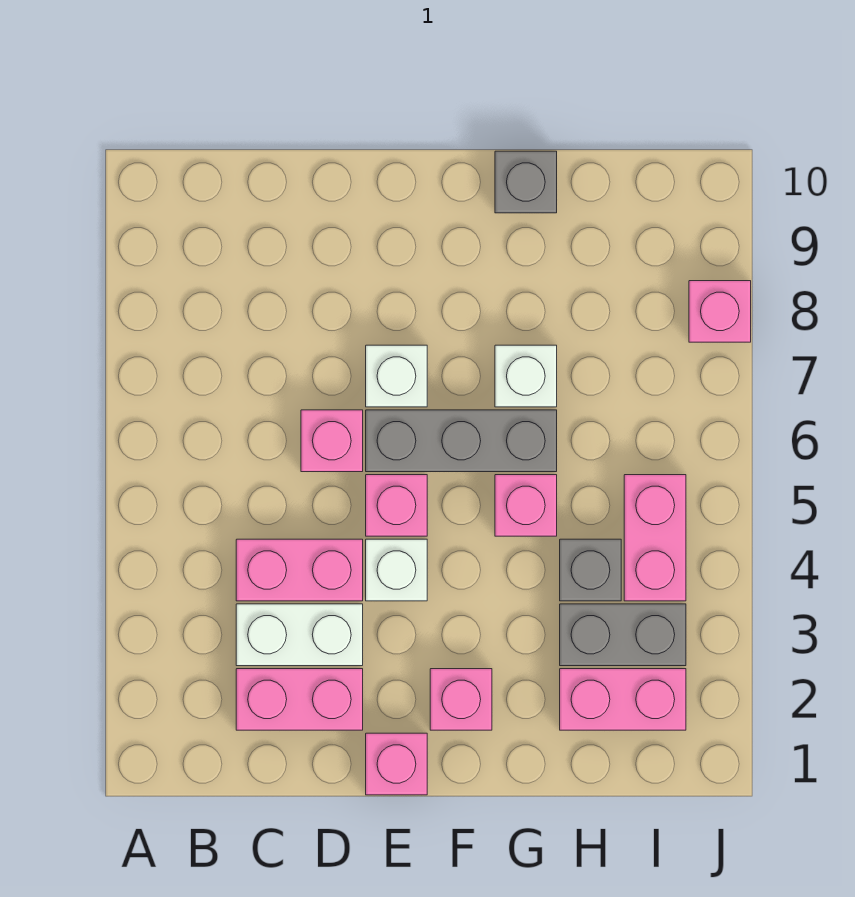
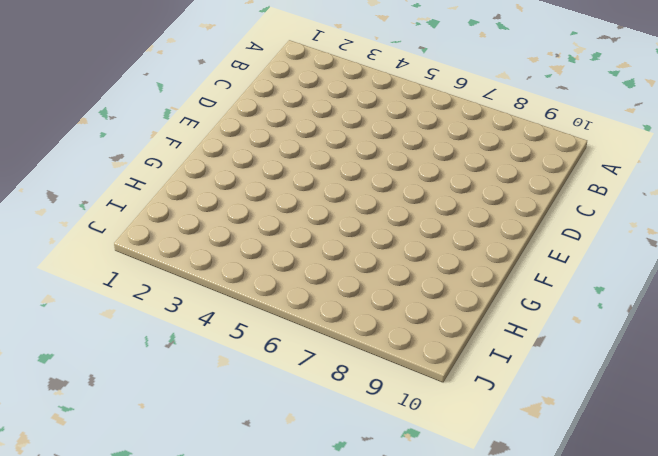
none -> pink 1x2 brick [236,669,363,730]
none -> white 1x2 brick [236,604,363,666]
none -> pink 1x2 brick [236,539,363,601]

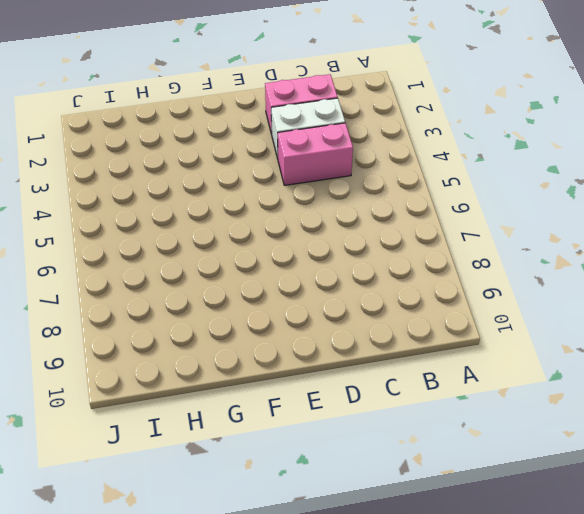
none -> pink 1x1 brick [301,410,363,472]
none -> pink 1x1 brick [366,733,427,795]
none -> white 1x1 brick [366,539,427,601]

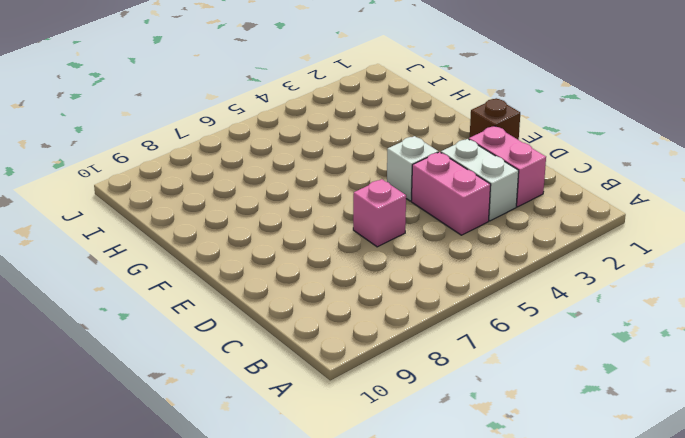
brown 1x1 brick [470,98,520,140] -> pink 1x1 brick [366,733,427,795]
none -> pink 1x1 brick [366,475,427,536]
none -> grey 1x3 brick [366,410,557,472]
none -> white 1x1 brick [366,345,427,407]

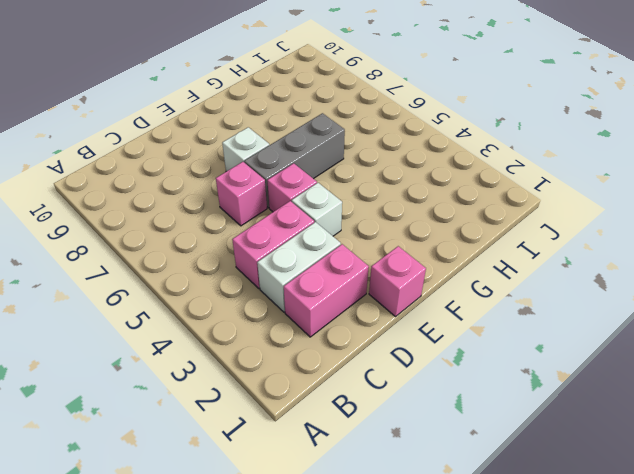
none -> pink 1x1 brick [430,669,492,730]
none -> pink 1x1 brick [495,475,557,536]
none -> white 1x1 brick [495,345,557,407]

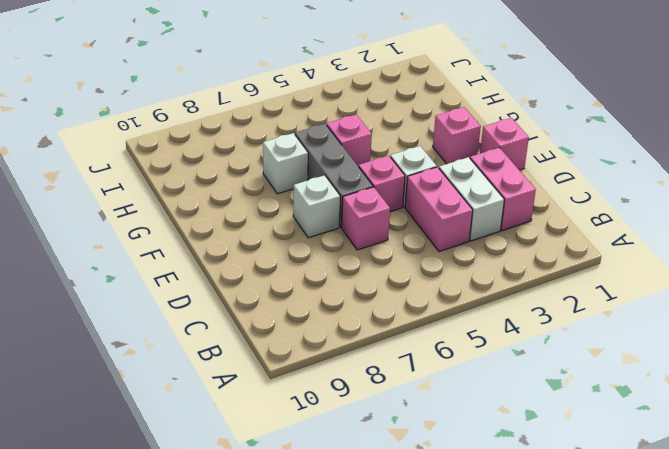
none -> grey 1x1 brick [495,151,557,213]
none -> pink 1x2 brick [560,669,686,730]
none -> grey 1x2 brick [560,604,686,666]

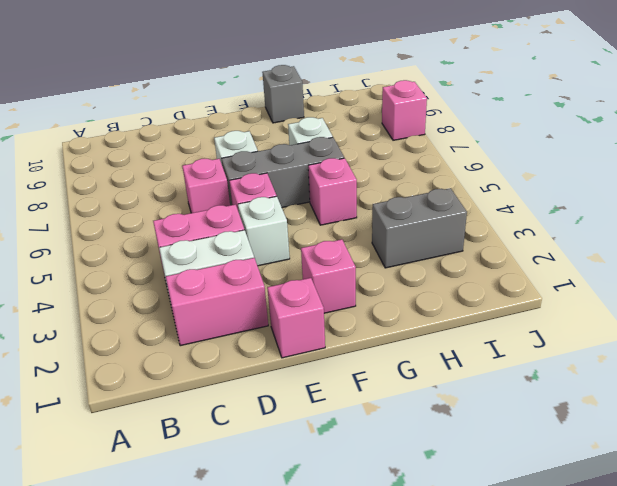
none -> pink 1x2 brick [560,669,686,730]
none -> grey 1x1 brick [560,539,621,601]
none -> pink 1x2 brick [624,475,686,601]

